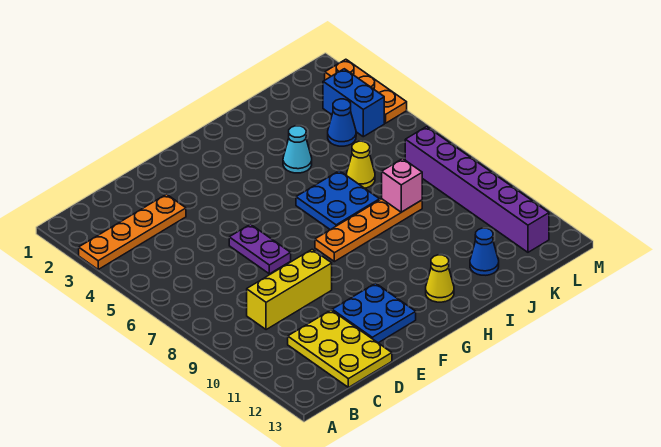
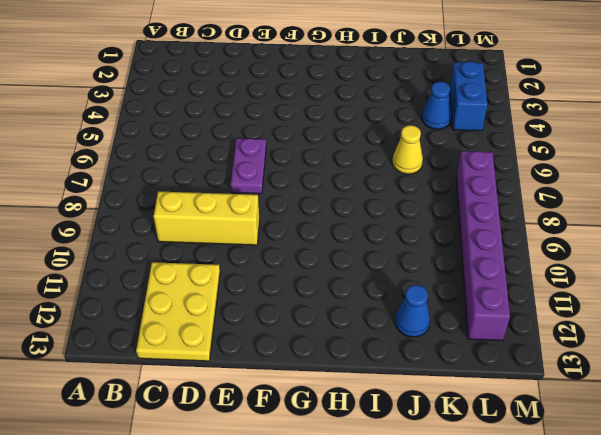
none -> orange 1x4 plate [79,194,186,269]
none -> blue 2x2 plate [332,283,416,343]
none -> orange 1x4 plate [315,199,422,262]

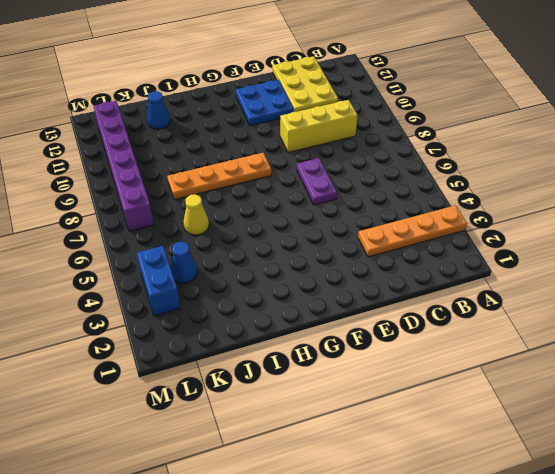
none -> blue 2x2 plate [296,171,380,230]
none -> yellow 1x1 cone [426,255,454,302]
none -> cyan 1x1 cone [283,126,312,173]

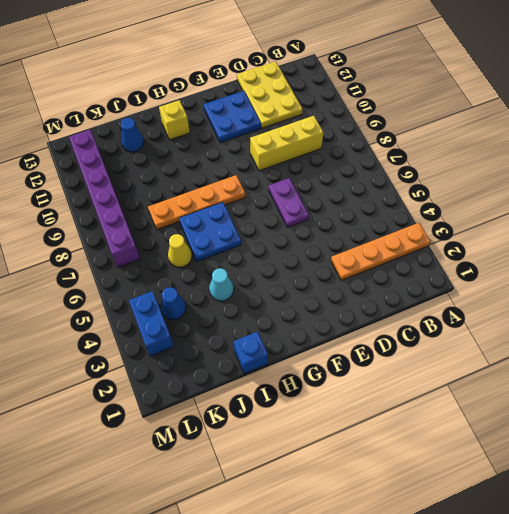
yellow 1x1 brick [159,100,190,140] -> yellow 1x1 cone [426,255,454,302]
blue 1x1 brick [234,332,268,374] -> none
none -> orange 1x3 plate [325,59,407,123]
none -> pink 1x1 brick [382,159,422,212]

